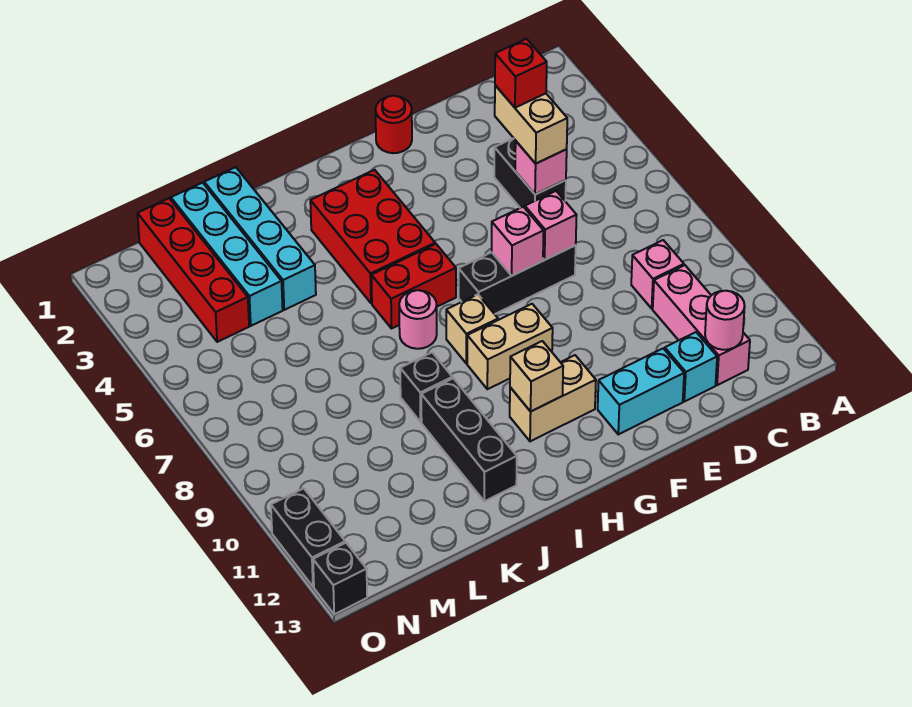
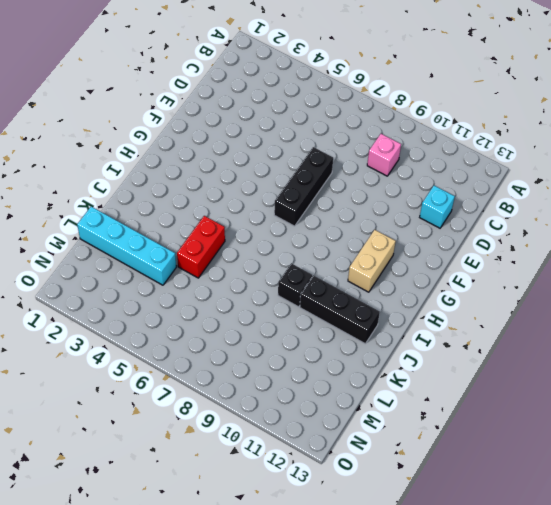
red 1x2 brick [177,216,225,278] -> red 1x2 brick moved to [371,244,456,328]
none -> pink 1x3 brick [653,265,750,385]
none -> black 1x2 brick [494,138,566,208]
none -> cyan 1x2 brick [598,349,684,434]

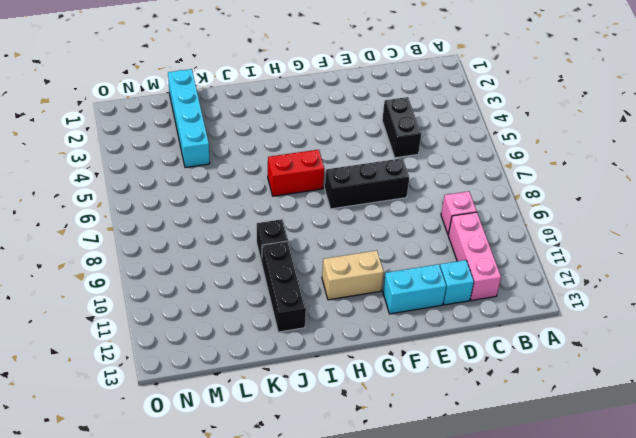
none -> red 1x1 round brick [376,96,412,153]
none -> tan 1x2 brick [467,304,553,389]
none -> red 2x3 brick [310,170,435,303]

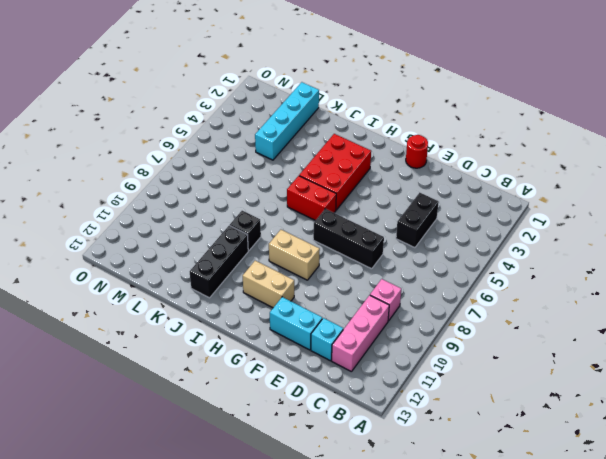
none -> tan 1x1 brick [446,294,498,363]
none -> pink 1x1 round brick [399,290,437,349]
none -> cyan 1x4 brick [204,167,316,310]

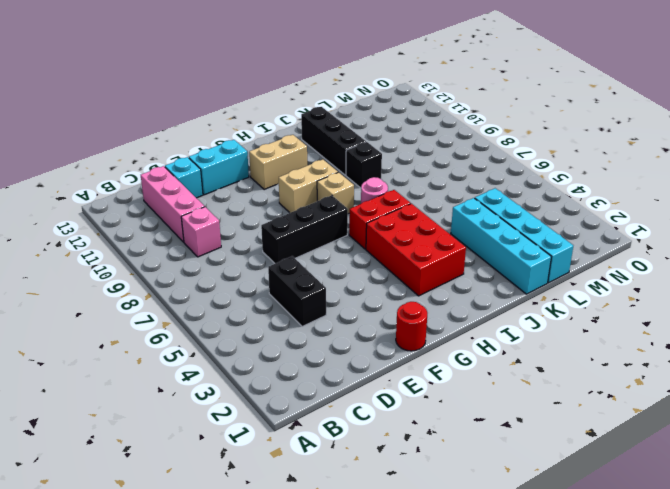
none -> red 1x4 brick [137,198,249,342]
none -> black 1x2 brick [271,488,345,587]
none -> black 1x1 brick [313,543,367,614]

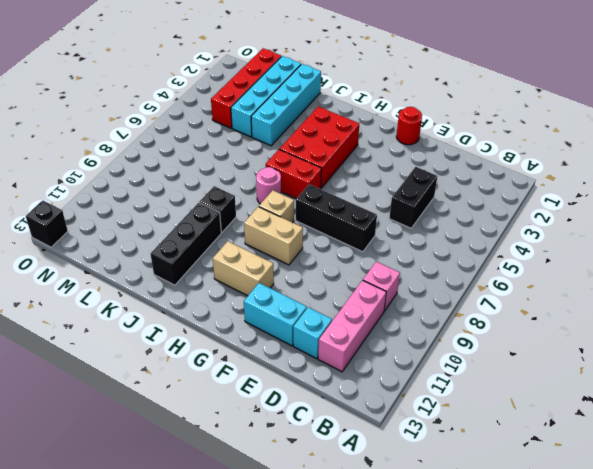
none -> black 1x2 brick [271,488,345,587]
none -> pink 1x1 round brick [705,291,745,350]
none -> pink 1x1 brick [515,141,567,195]

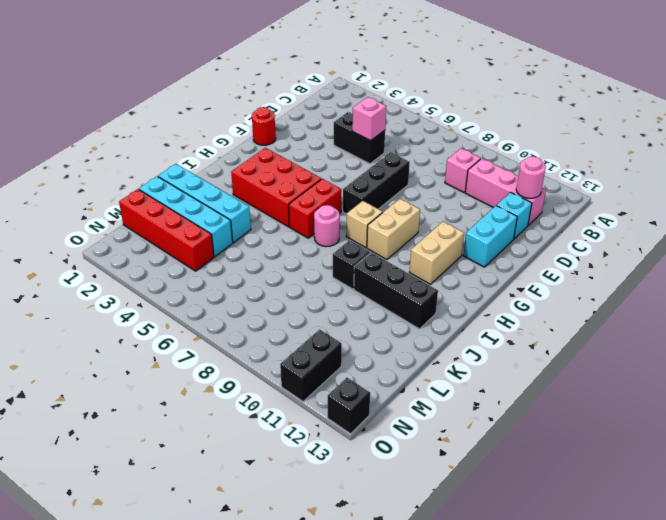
black 1x2 brick [280,329,342,402] -> black 1x2 brick turned to [271,488,345,587]
none -> pink 1x1 brick [525,191,577,260]
none -> pink 1x1 brick [492,207,544,276]
none -> tan 1x1 brick [510,341,563,411]

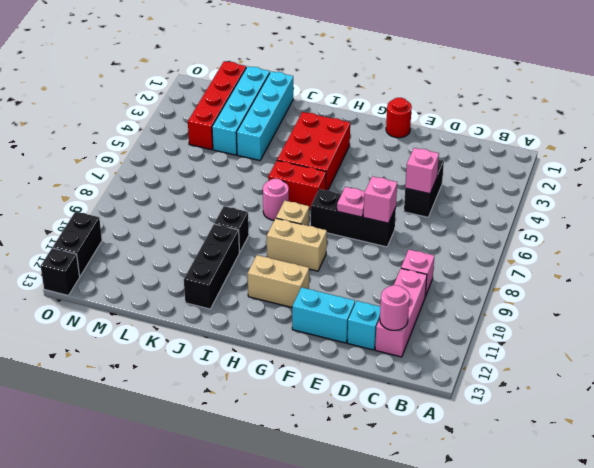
pink 1x1 plate [337,187,365,217] -> pink 1x1 brick [492,207,544,276]
none -> tan 1x1 brick [510,341,563,411]
none -> tan 1x2 brick [495,85,567,164]
none -> red 1x1 brick [495,39,547,108]

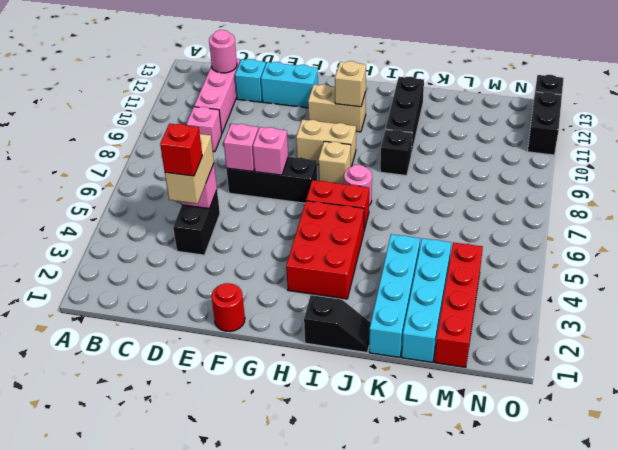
black 1x2 slope [304,295,371,353] -> none

